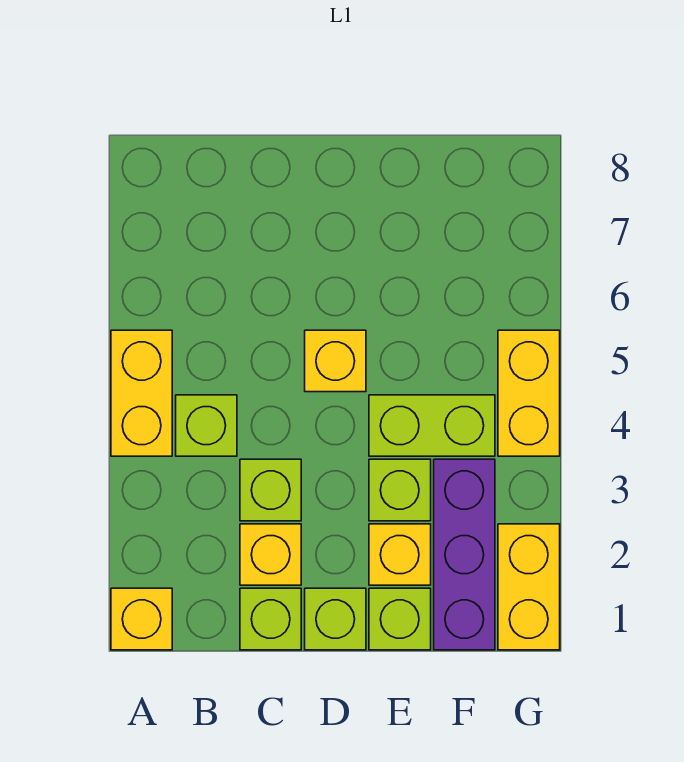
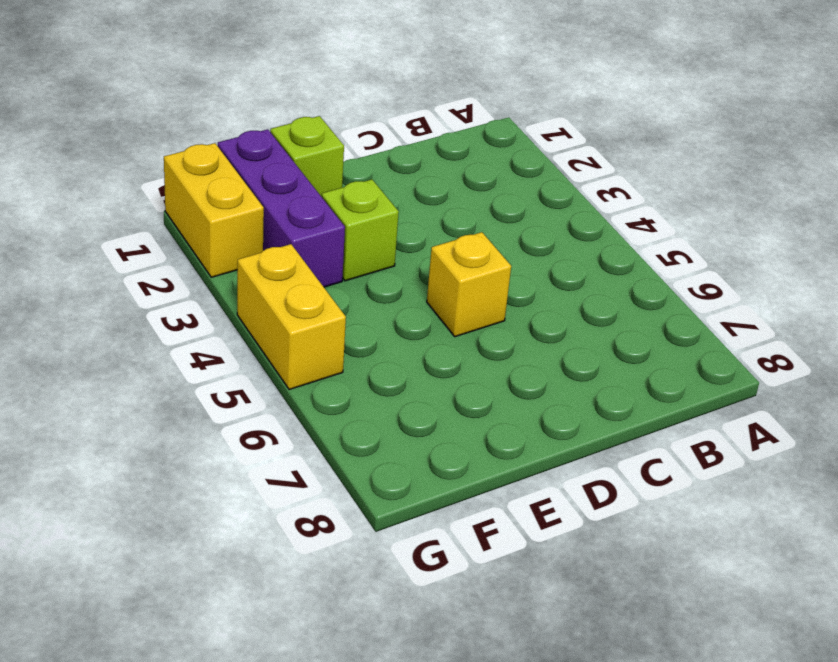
none -> yellow 1x1 brick [111,588,172,650]
none -> yellow 1x2 brick [111,330,172,456]
none -> lime 1x1 brick [176,395,237,456]

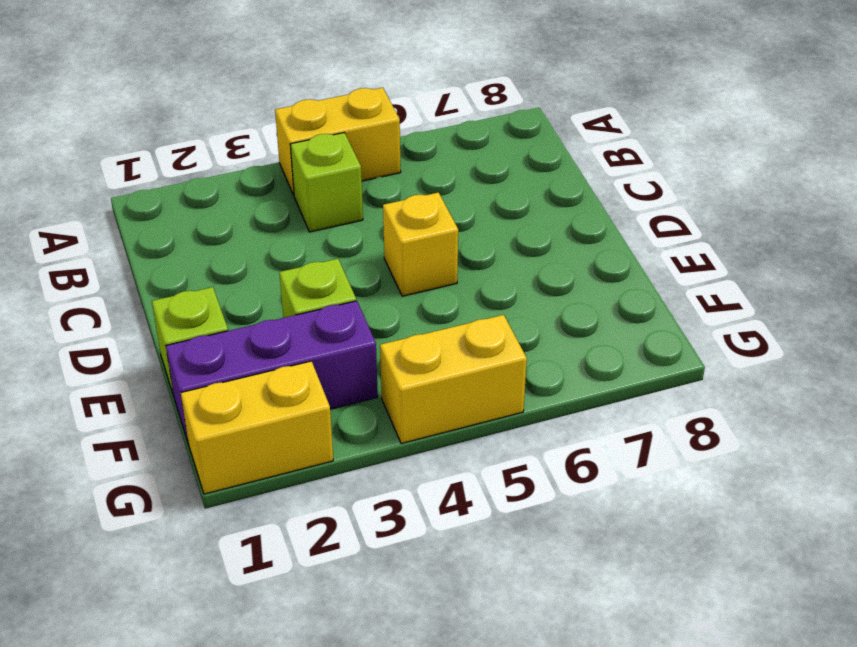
none -> yellow 1x1 brick [111,588,172,650]
none -> lime 1x1 brick [240,588,301,650]
none -> yellow 1x1 brick [240,524,301,585]

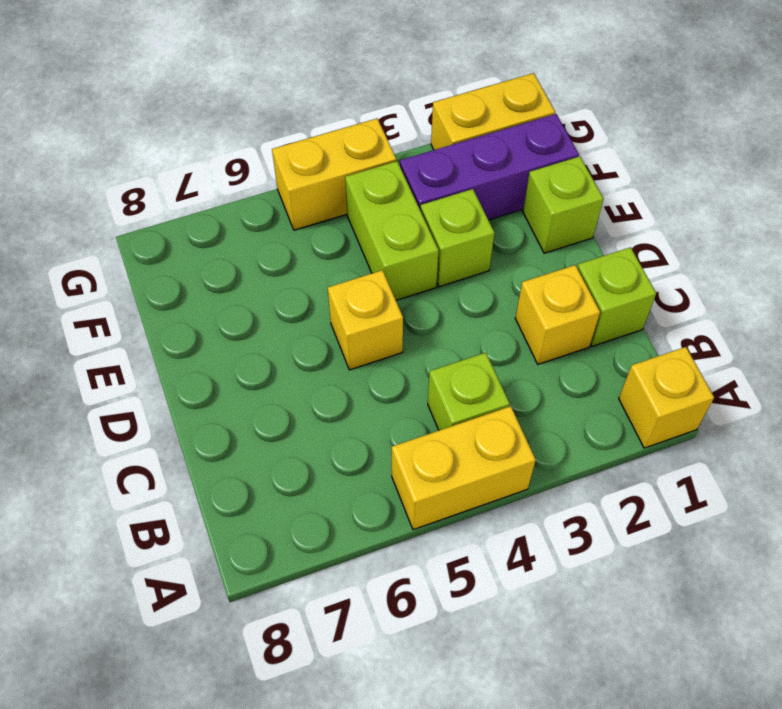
none -> lime 1x1 brick [240,459,301,521]
none -> lime 1x1 brick [305,588,366,650]
none -> yellow 1x1 brick [369,524,431,585]

